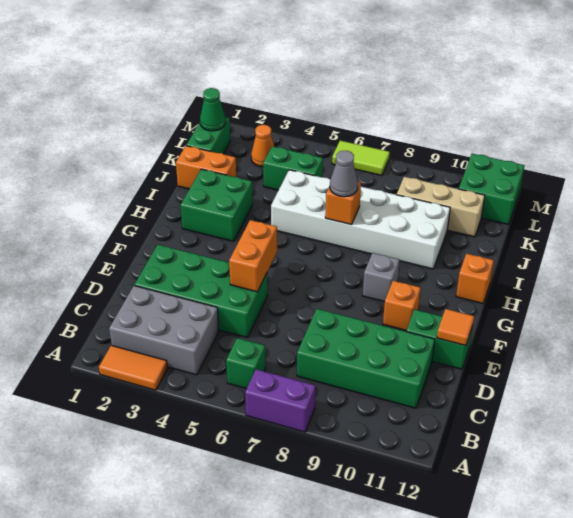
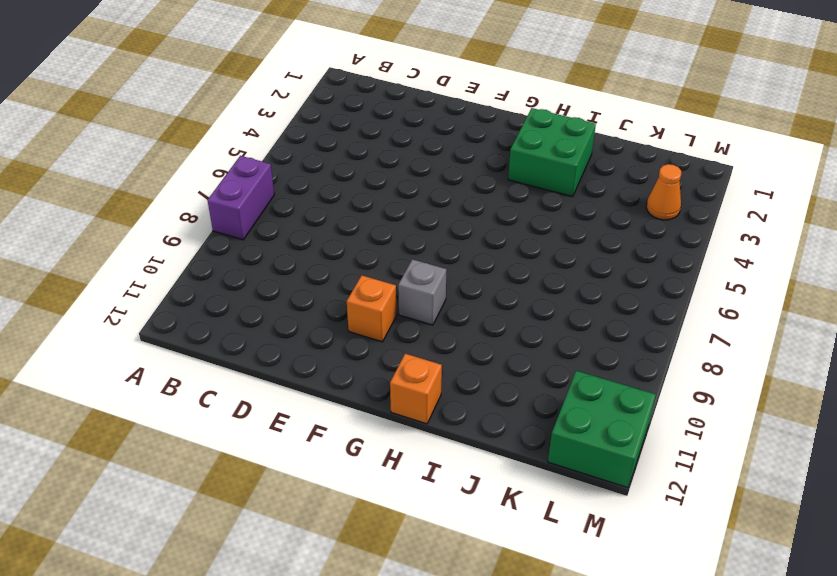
none -> orange 1x2 tile [99,345,167,390]
none -> grey 2x3 brick [109,286,219,375]
none -> green 1x1 brick [226,338,266,389]

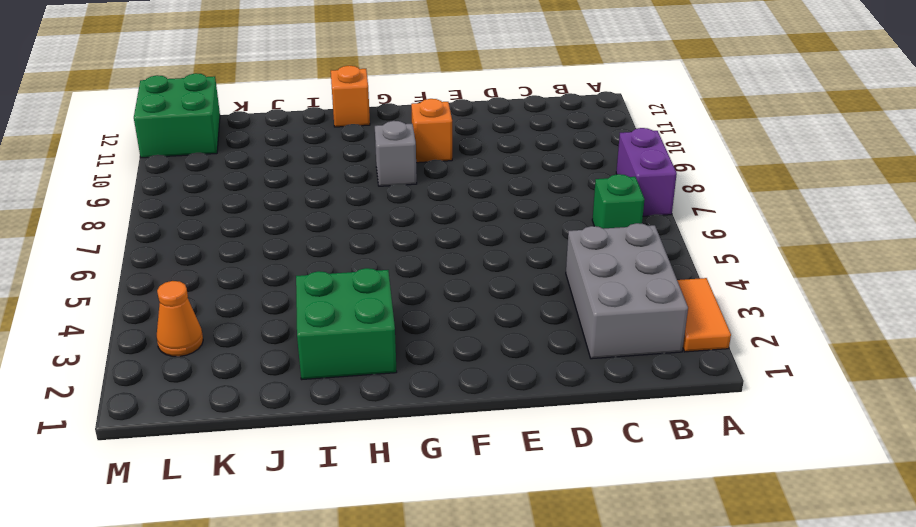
none -> green 2x4 brick [297,309,435,408]
none -> green 2x4 brick [135,245,268,338]
none -> green 1x2 brick [406,309,473,369]

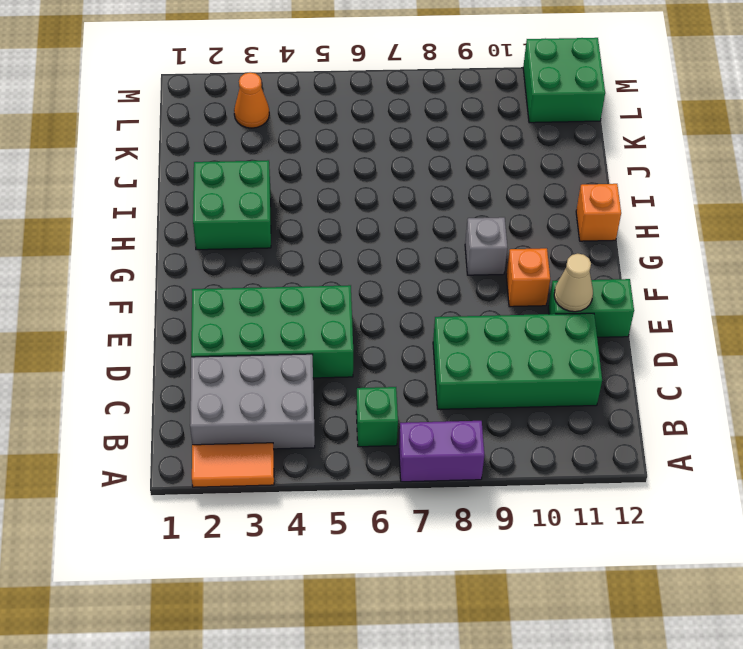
tan 1x1 cone [554,254,593,312] -> none
none -> white 2x6 brick [271,170,450,269]
none -> orange 1x2 brick [176,146,236,189]
none -> green 1x2 brick [186,117,230,154]

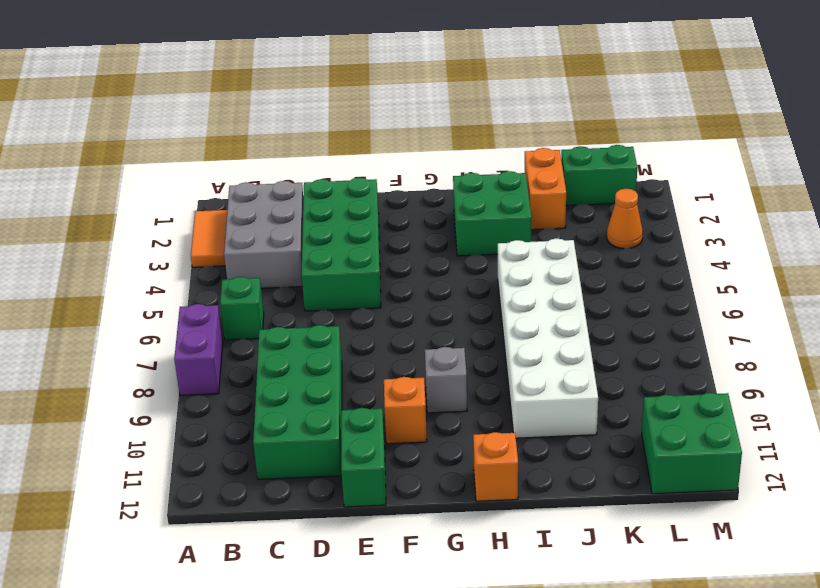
none -> green 1x2 brick [263,146,323,190]
none -> tan 1x3 brick [397,177,485,237]
none -> lime 1x2 tile [332,141,390,176]

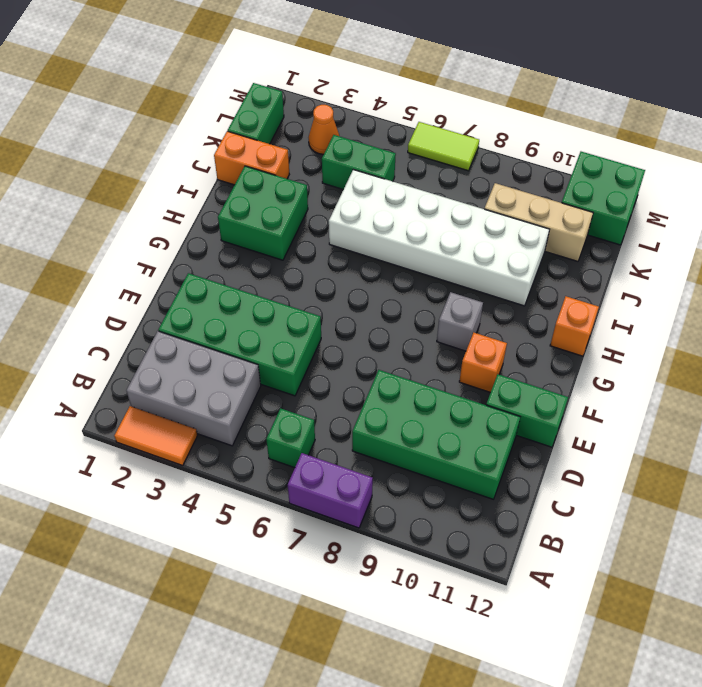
none -> orange 1x2 brick [229,220,277,292]
none -> orange 1x1 tile [437,309,474,346]
none -> orange 1x1 brick [325,181,361,225]

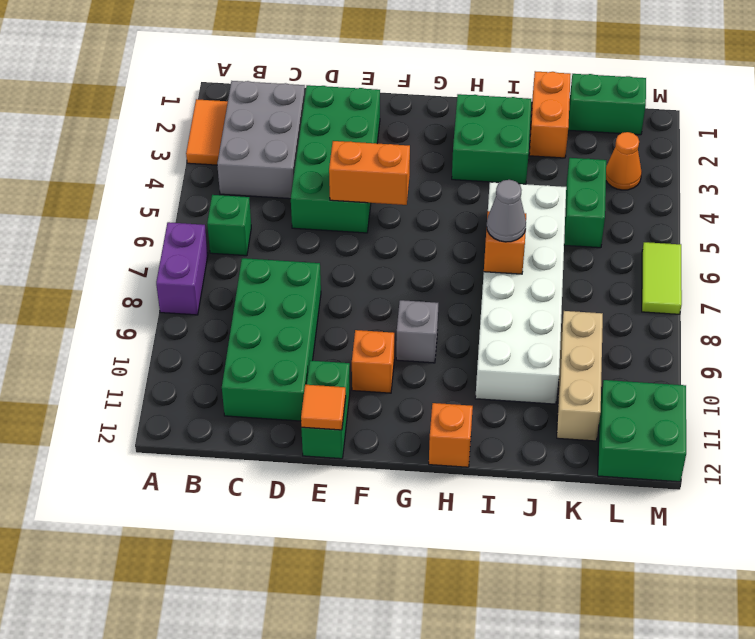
none -> green 1x1 cone [200,88,226,131]

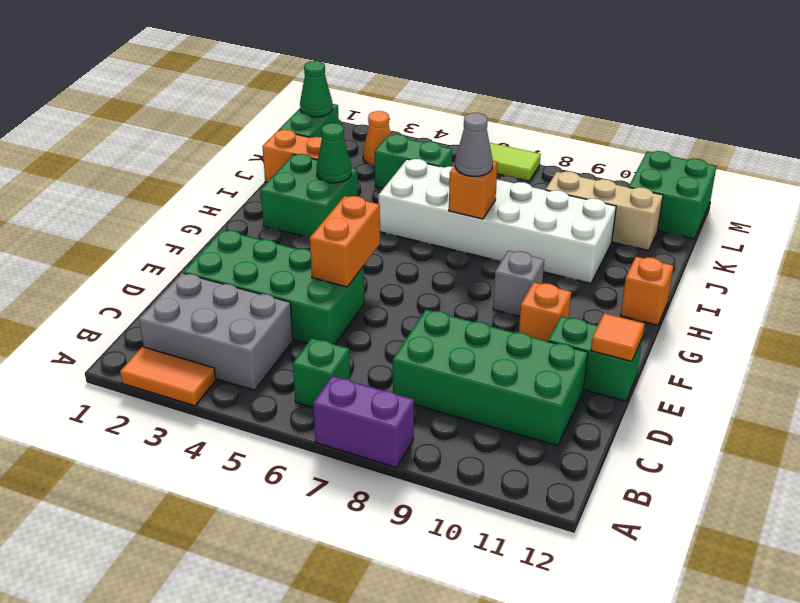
green 1x1 cone [317,123,352,183] -> none

